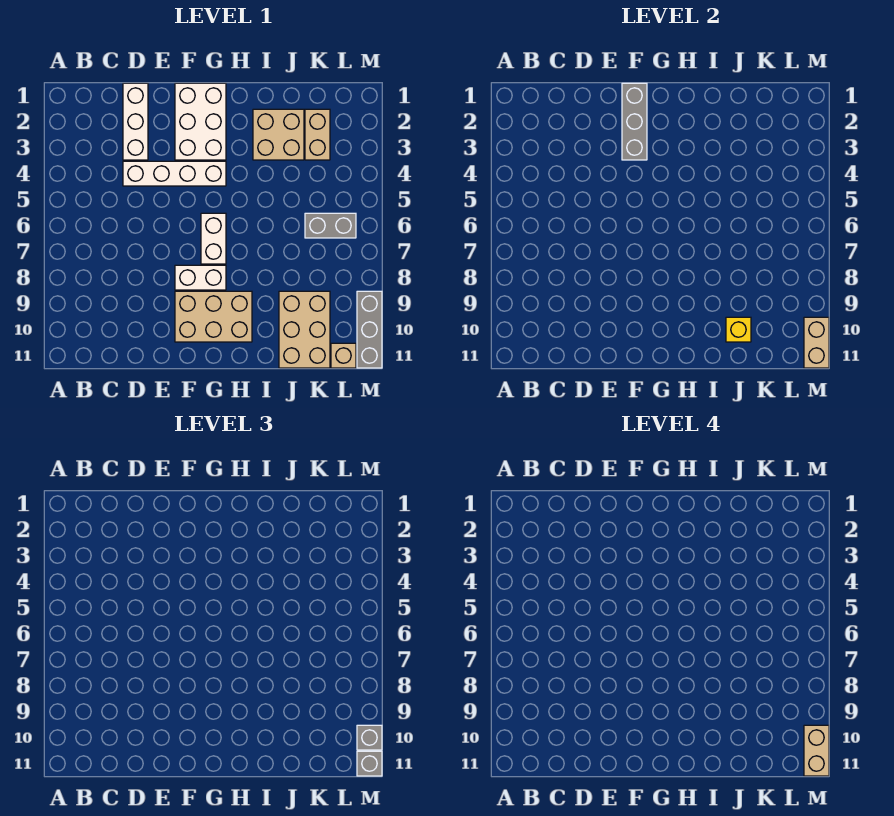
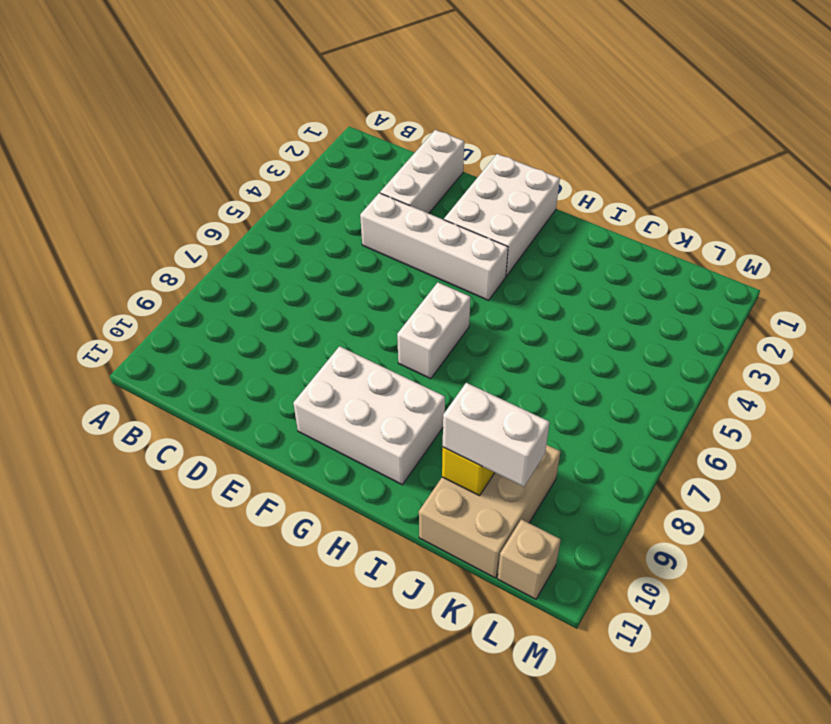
white 2x3 brick [293,346,445,485] -> tan 2x3 brick [175,291,252,342]
white 1x2 brick [443,383,550,487] -> white 1x2 brick moved to [175,265,226,290]
none -> tan 2x2 brick [253,109,304,160]
none -> tan 1x2 brick [305,109,330,160]
none -> grey 1x2 brick [305,213,356,238]

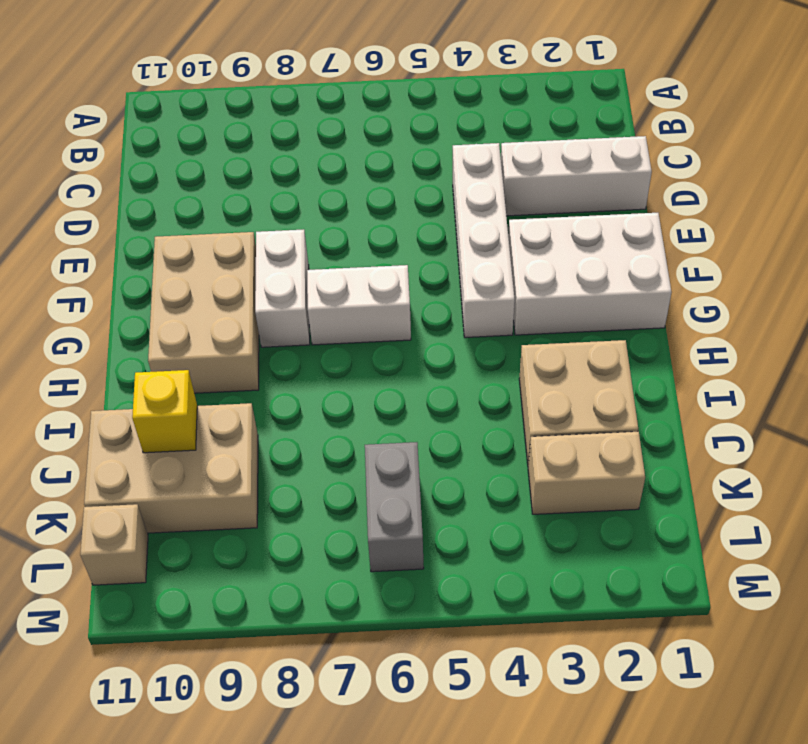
none -> grey 1x3 brick [357,291,382,368]
none -> grey 1x3 brick [622,83,647,160]
none -> tan 1x2 brick [804,317,829,368]

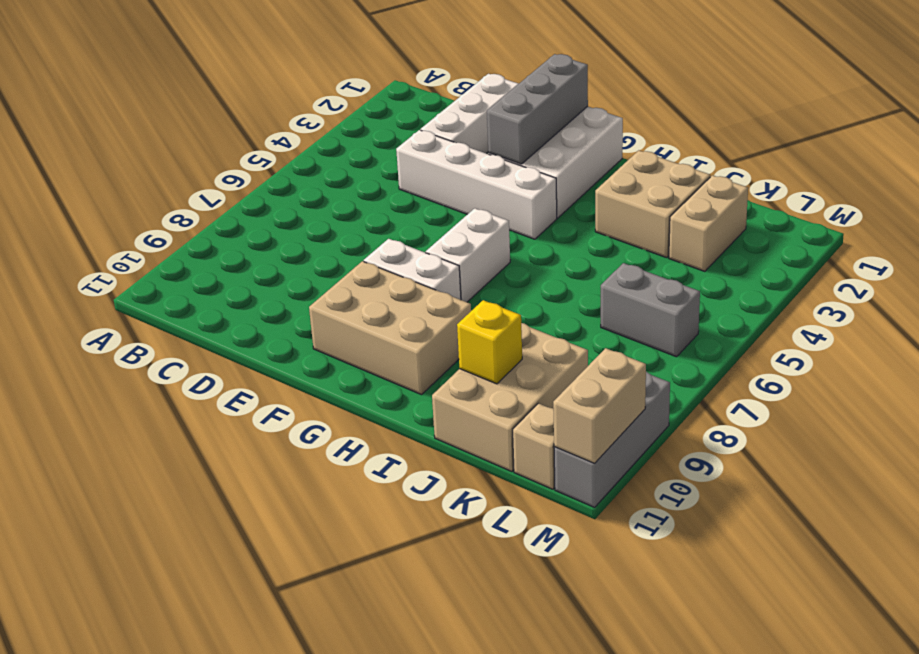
none -> grey 1x1 brick [357,725,382,750]
none -> grey 1x1 brick [357,751,382,776]
none -> tan 1x2 brick [804,725,829,776]

